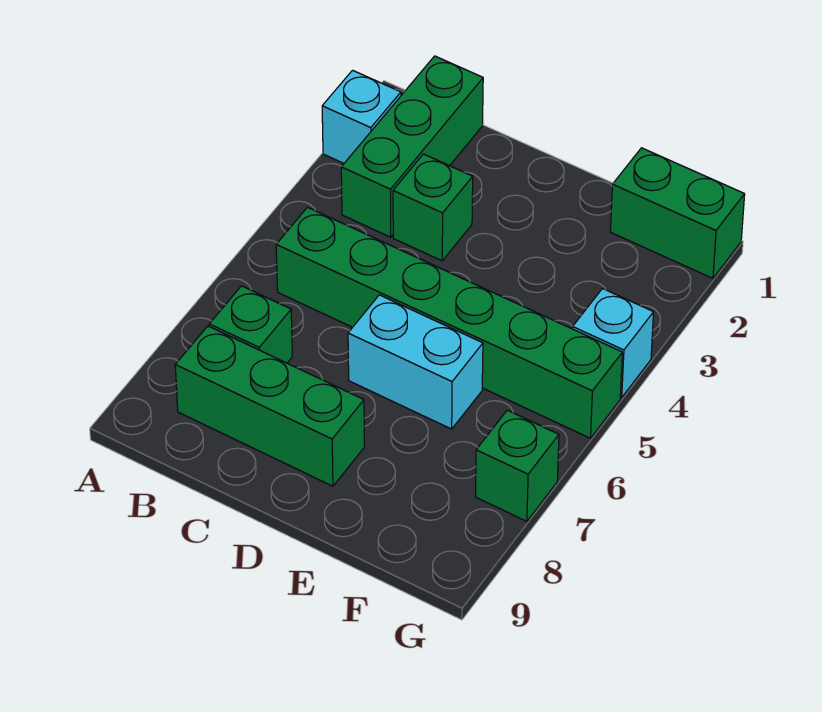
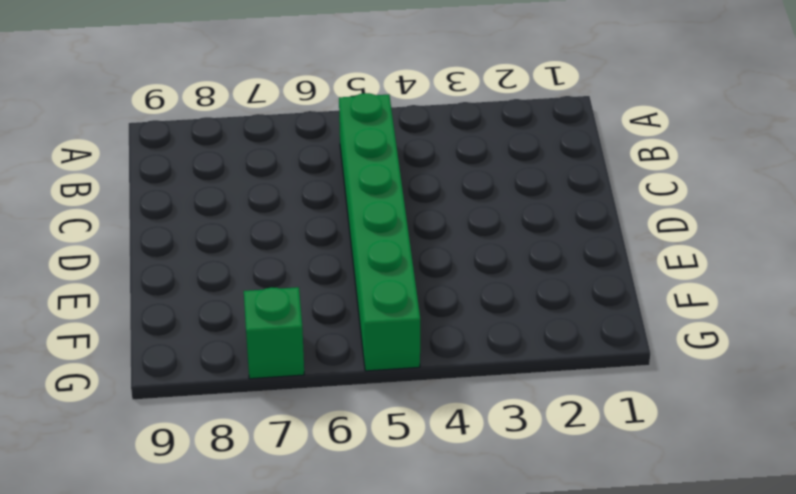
none -> cyan 1x1 brick [322,70,401,163]
none -> green 1x3 brick [341,56,483,237]

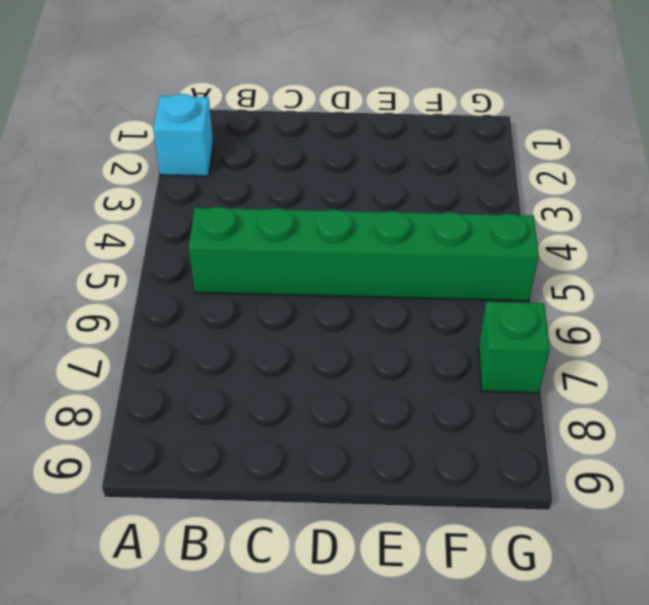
none -> green 1x3 brick [341,56,483,237]
none -> green 1x1 brick [209,286,292,363]

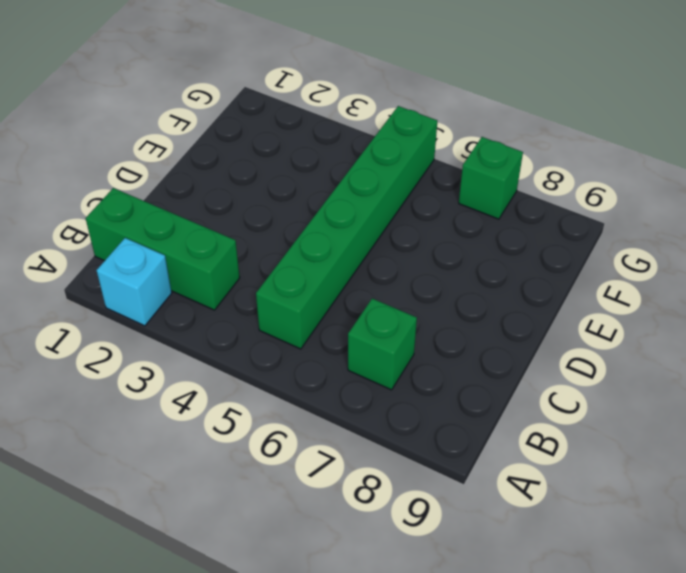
none -> green 1x3 brick [175,326,365,486]
none -> green 1x1 brick [393,154,473,261]

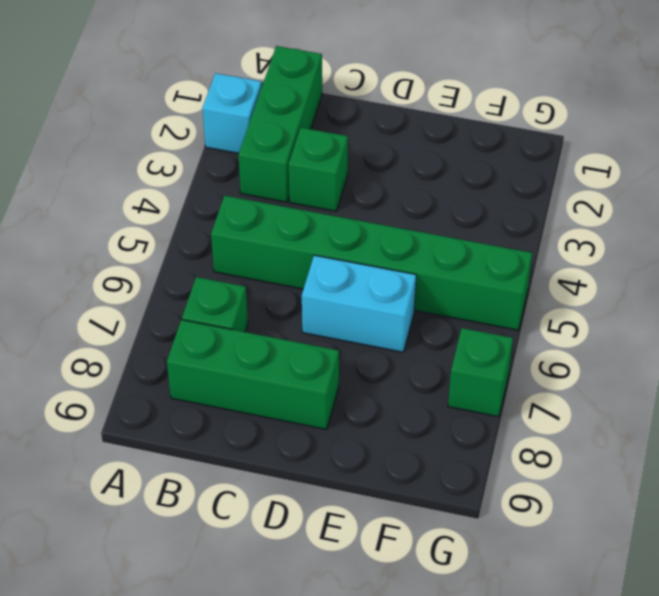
none -> green 1x2 brick [610,148,745,278]
none -> cyan 1x1 brick [573,289,654,398]

